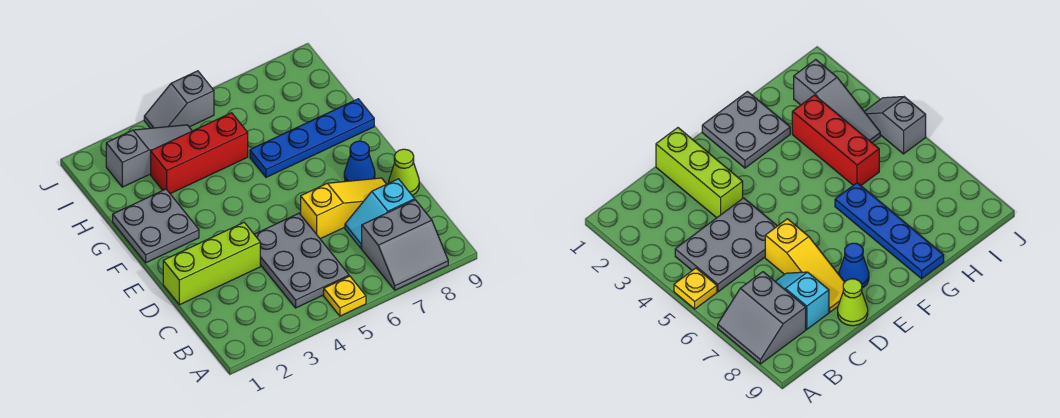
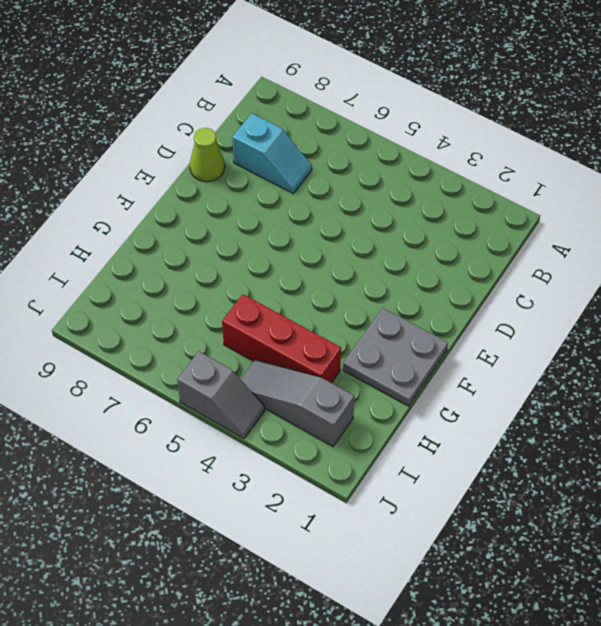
none -> yellow 1x1 plate [324,276,366,316]
none -> grey 2x2 slope [362,200,448,290]
none -> grey 2x3 plate [254,213,349,308]

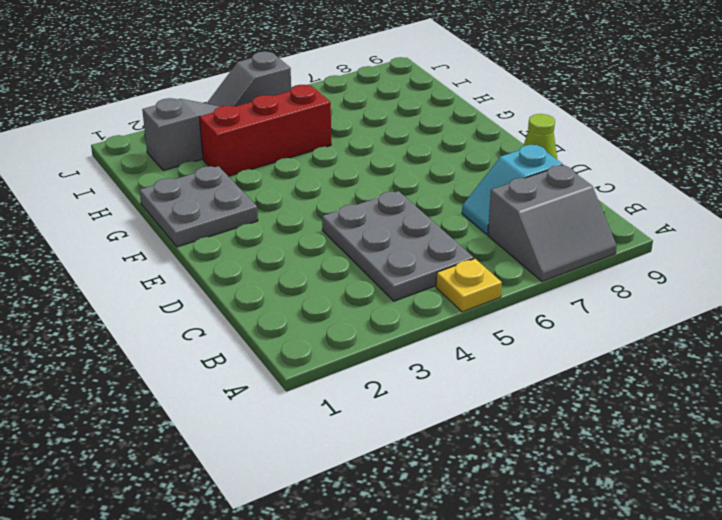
none -> lime 1x3 brick [163,223,260,305]
none -> yellow 1x3 slope [301,178,386,239]
none -> blue 1x1 cone [344,141,375,181]

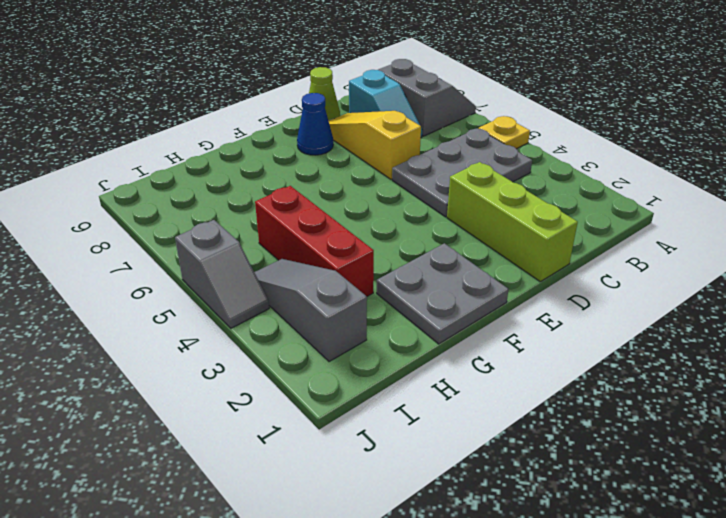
none -> blue 1x4 plate [250,99,374,177]

